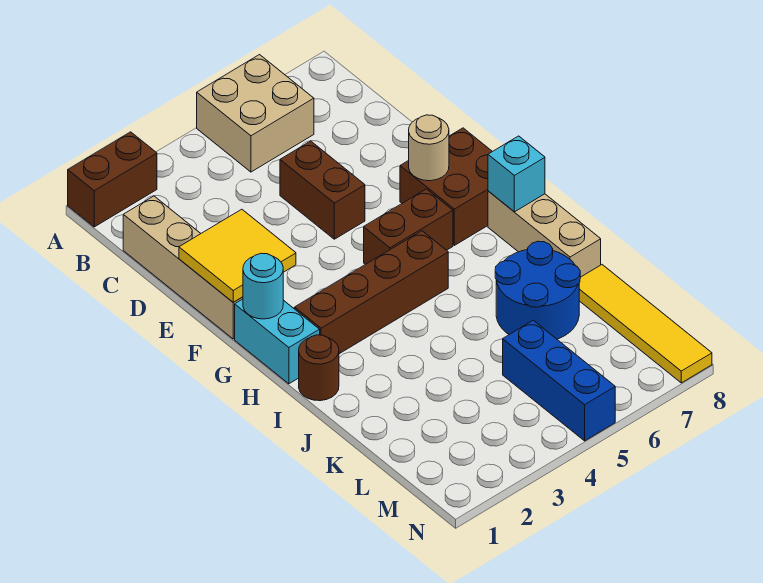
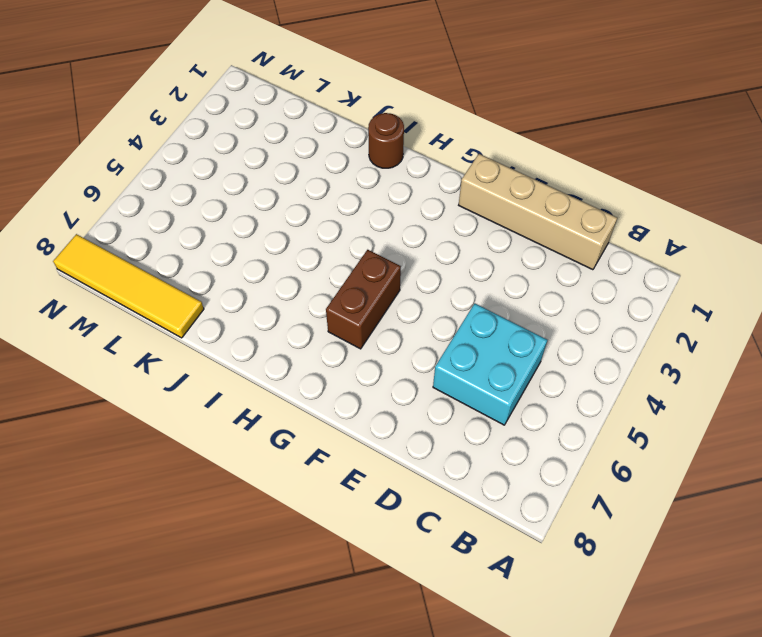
cyan 2x2 brick [433,304,547,425] -> brown 1x2 brick [280,141,365,239]
none -> brown 1x2 brick [68,132,157,227]
none -> tan 2x2 brick [197,55,314,172]
none -> brown 2x2 brick [400,128,492,245]

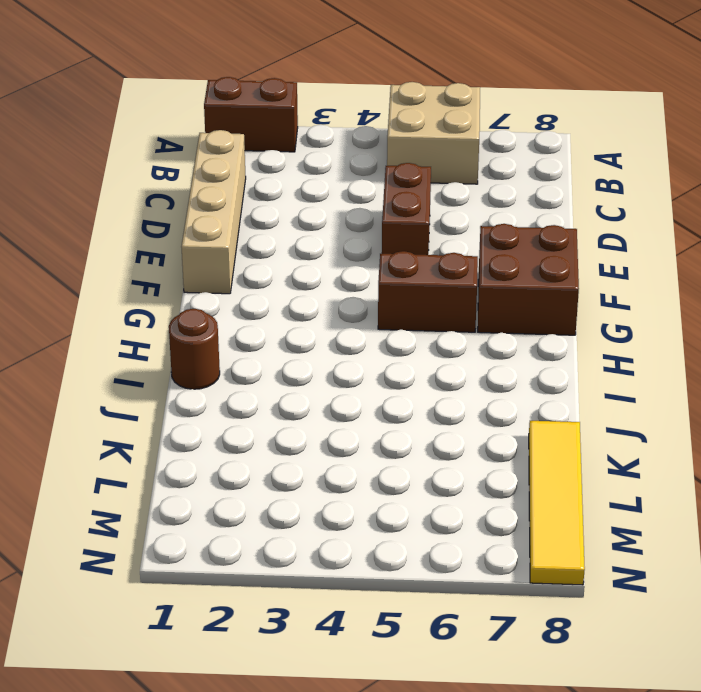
none -> cyan 1x2 brick [235,299,320,384]
none -> brown 1x4 brick [295,231,448,354]
none -> tan 1x3 brick [488,191,601,277]

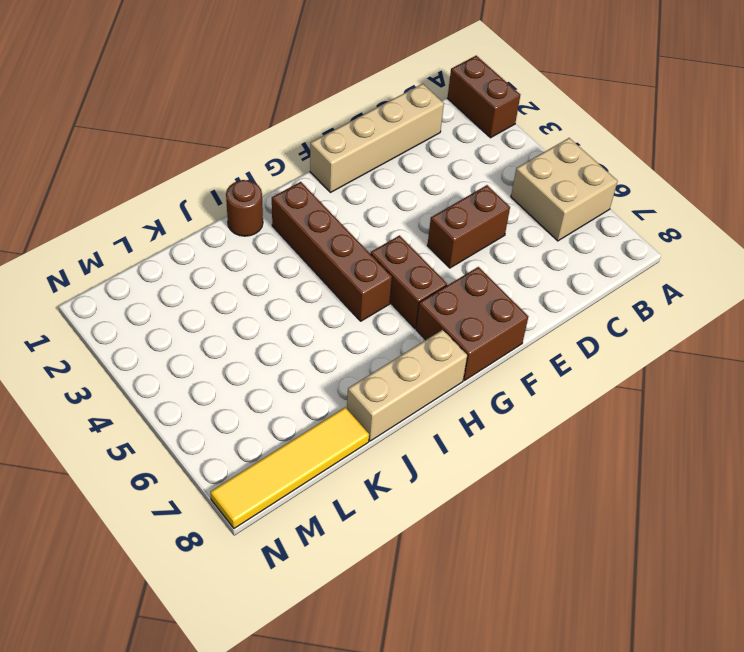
none -> cyan 1x2 brick [235,299,320,384]
none -> blue 2x2 round brick [495,241,580,339]
none -> blue 1x3 brick [503,320,615,441]

